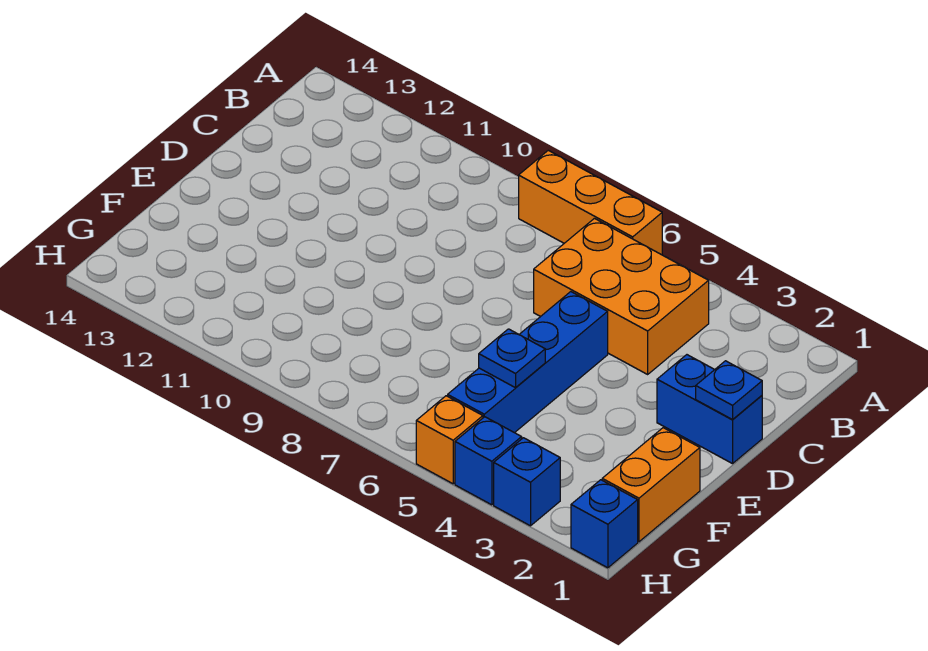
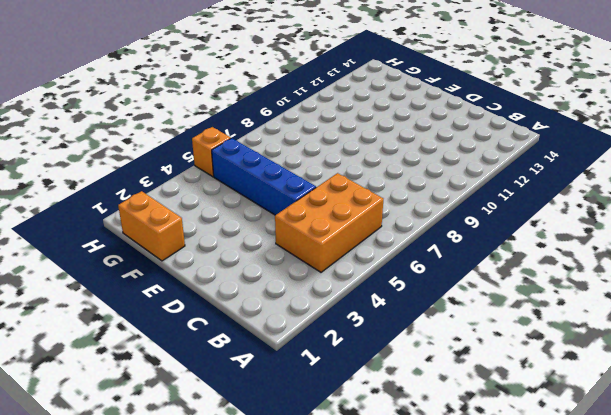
none -> orange 1x3 brick [519,150,662,255]
none -> blue 1x2 brick [657,355,762,464]

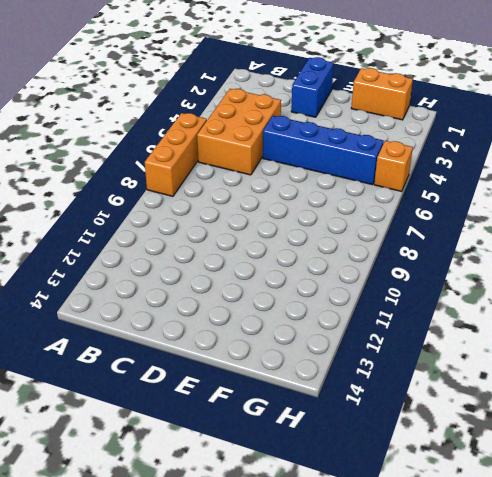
none -> blue 1x1 brick [571,480,638,568]
none -> blue 1x1 brick [494,438,560,526]

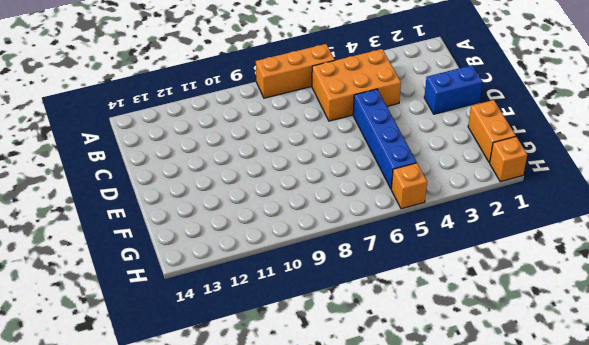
orange 1x1 brick [490,137,527,182] -> blue 1x1 brick [571,480,638,568]
none -> blue 1x1 brick [494,438,560,526]
none -> blue 1x1 brick [455,417,522,505]

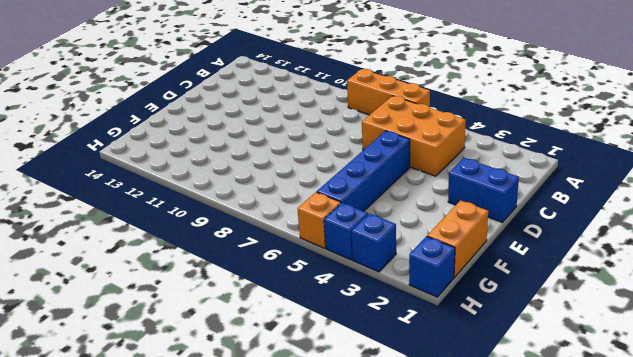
none -> blue 1x1 plate [696,361,762,420]
none -> blue 1x1 plate [479,329,545,388]

